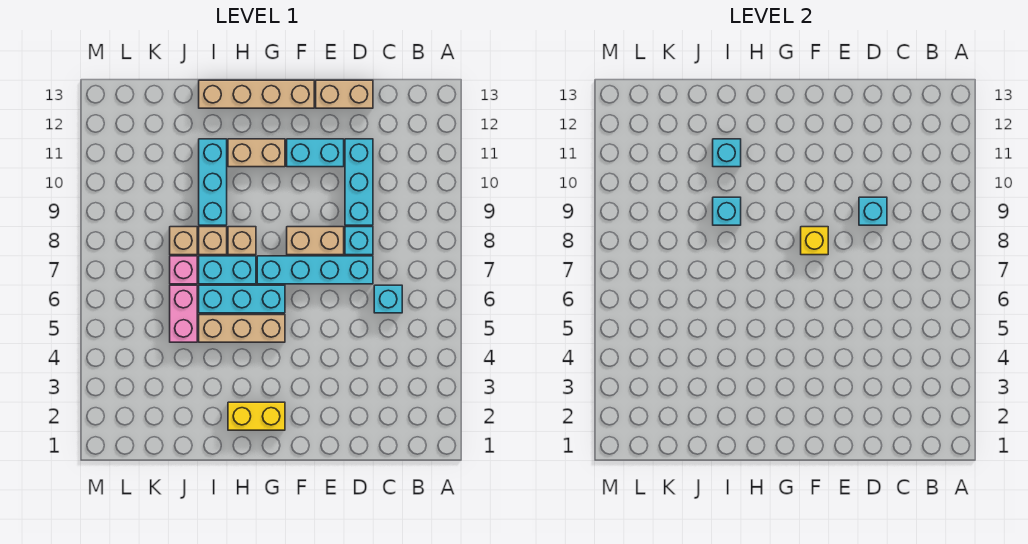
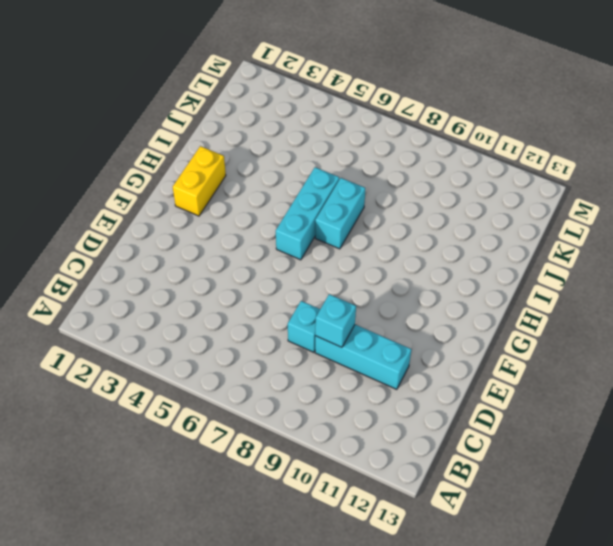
none -> cyan 1x1 brick [374,285,402,313]
none -> cyan 1x4 brick [257,256,373,284]
none -> tan 1x2 brick [316,80,373,108]

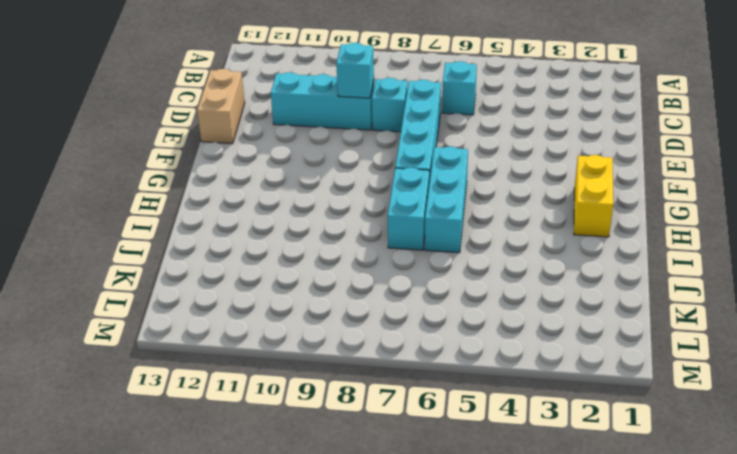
none -> tan 1x2 brick [287,227,344,255]
none -> cyan 1x2 brick [287,139,344,167]
none -> tan 1x4 brick [199,80,314,108]

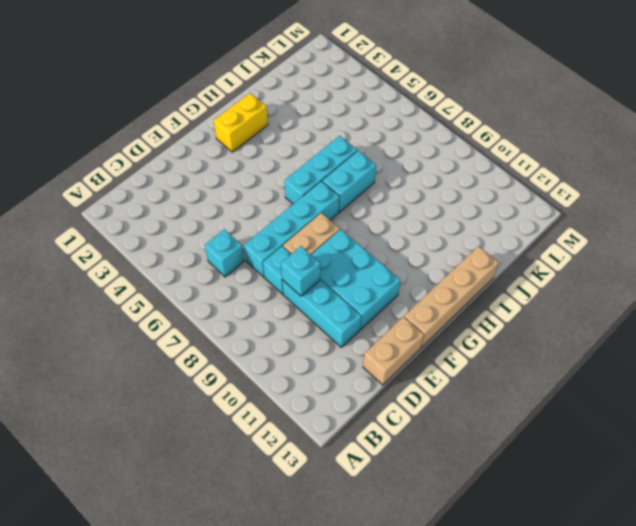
cyan 2x3 brick [311,229,401,329] -> cyan 1x2 brick [287,139,344,167]
none -> tan 1x3 brick [199,315,285,342]
none -> tan 1x2 brick [228,139,285,167]
none -> tan 1x1 brick [228,227,256,255]

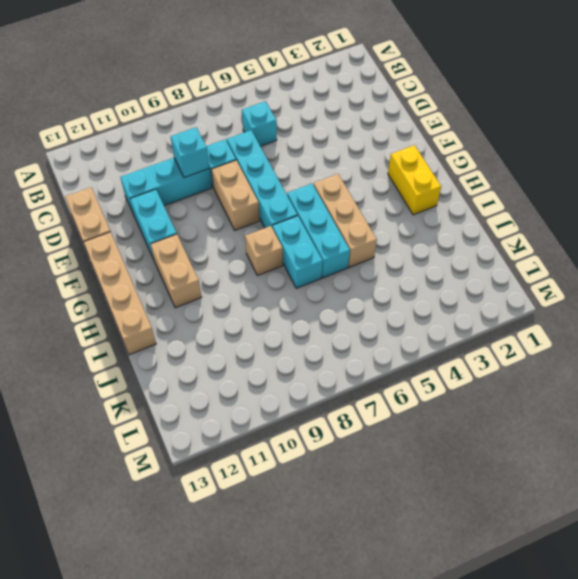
none -> tan 1x1 brick [199,227,227,255]
none -> cyan 1x3 brick [199,139,227,225]
none -> pink 1x2 brick [170,285,197,342]

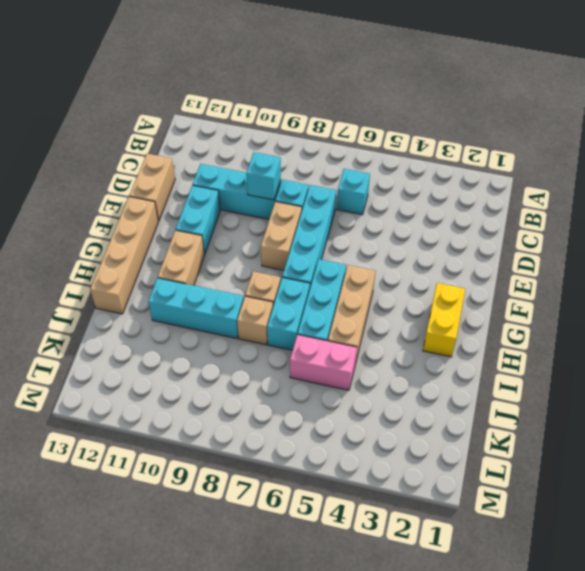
none -> pink 1x1 brick [170,256,197,284]
none -> tan 1x1 brick [170,227,197,255]
none -> yellow 1x1 brick [801,227,828,255]

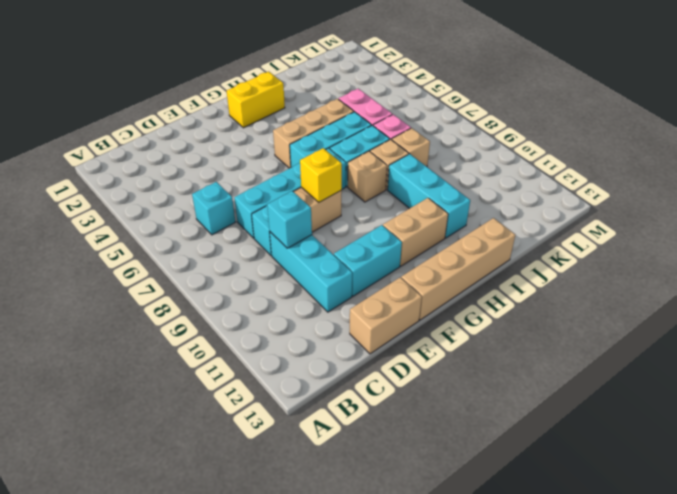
none -> cyan 1x1 brick [713,197,741,225]
none -> cyan 1x1 brick [713,139,741,167]

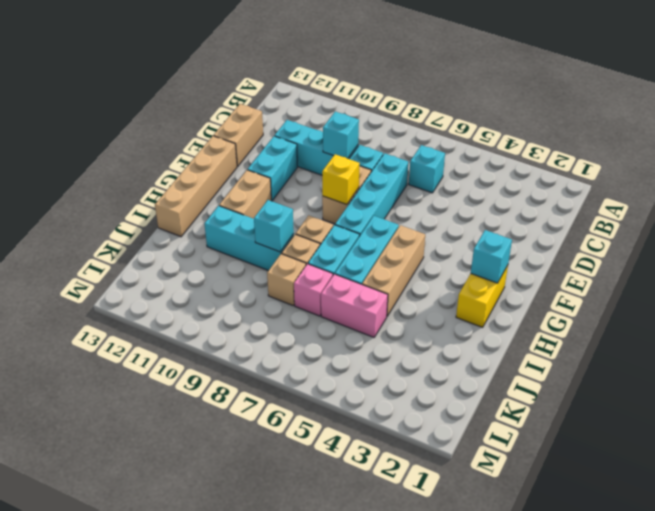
cyan 1x1 brick [471,230,512,283] -> cyan 1x1 brick moved to [713,139,741,167]

